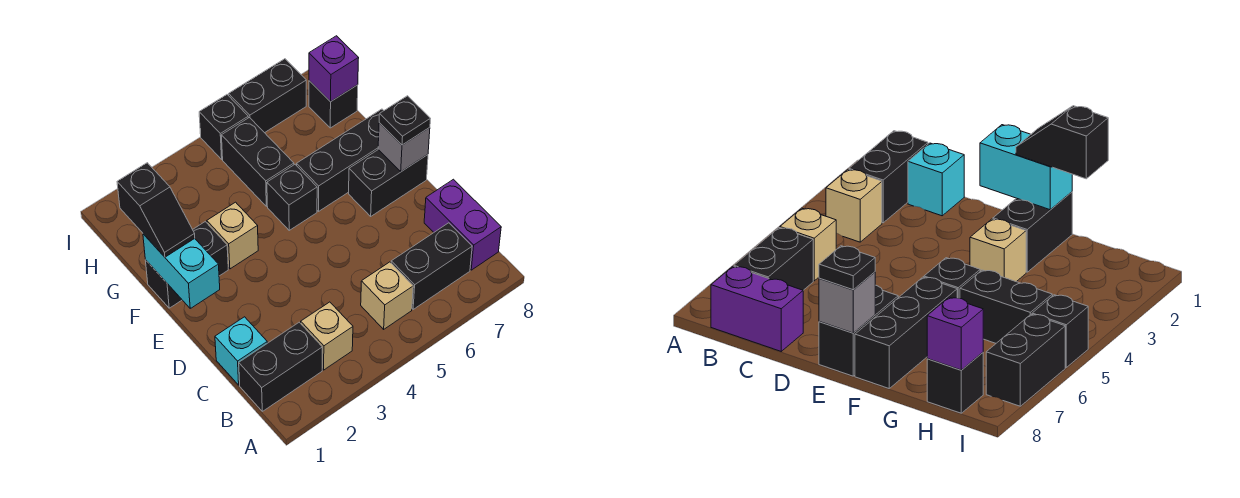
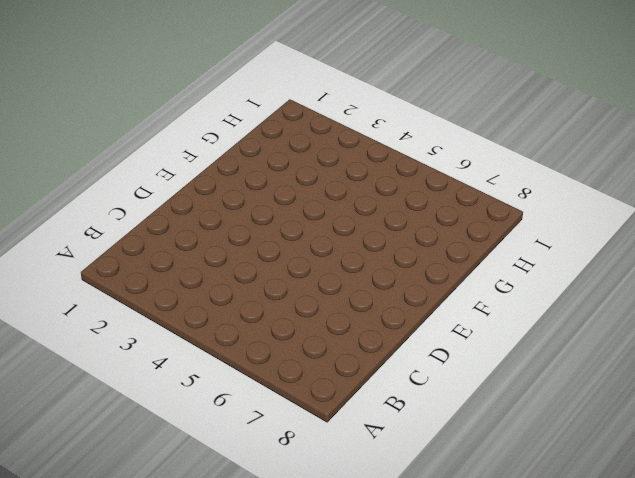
none -> black 1x2 brick [239,322,322,411]
none -> tan 1x1 brick [301,302,353,370]
none -> tan 1x1 brick [361,262,413,329]

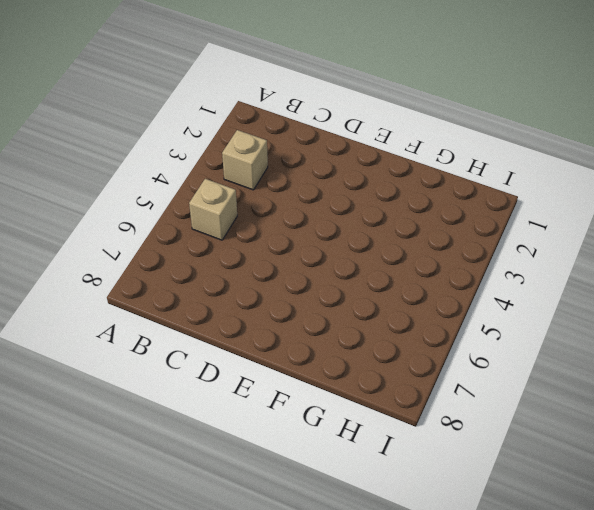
none -> black 1x2 brick [239,322,322,411]
none -> black 1x2 brick [391,223,472,309]
none -> purple 1x2 brick [424,179,501,270]

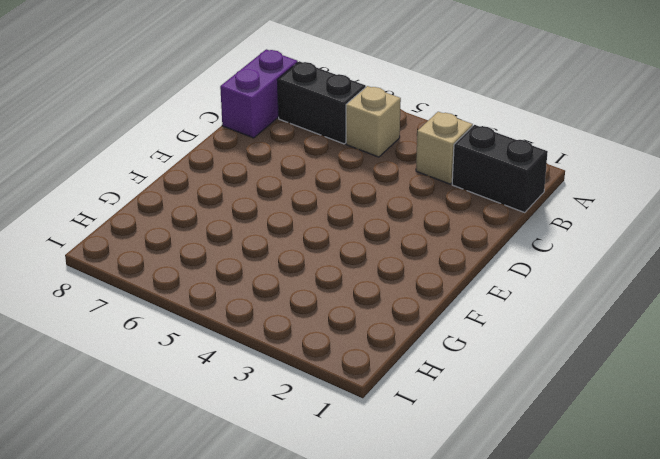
none -> cyan 1x1 brick [215,317,267,385]
none -> black 1x2 brick [349,150,428,216]
none -> black 1x2 brick [145,222,228,308]

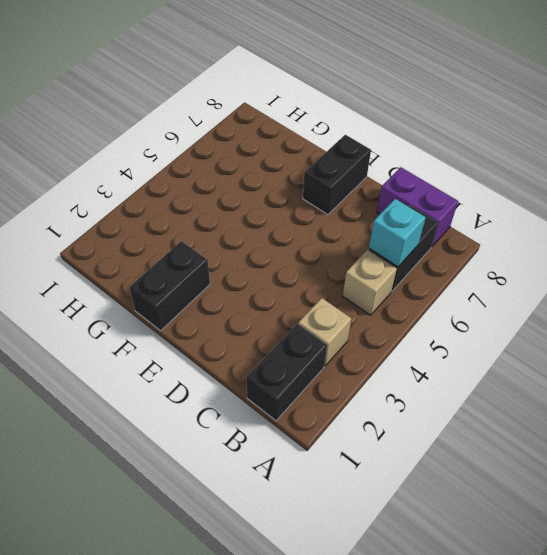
cyan 1x1 brick [369,199,426,267] -> cyan 1x1 brick moved to [215,317,267,385]
none -> tan 1x1 brick [207,202,258,269]
none -> black 1x1 brick [267,165,317,230]
none -> black 1x3 brick [297,109,384,211]

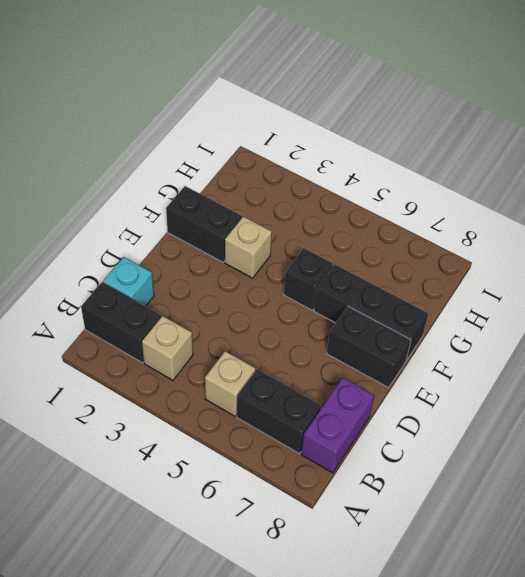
none -> black 1x2 brick [221,118,294,206]
none -> black 1x1 brick [309,81,358,128]
none -> black 1x1 brick [199,95,248,159]

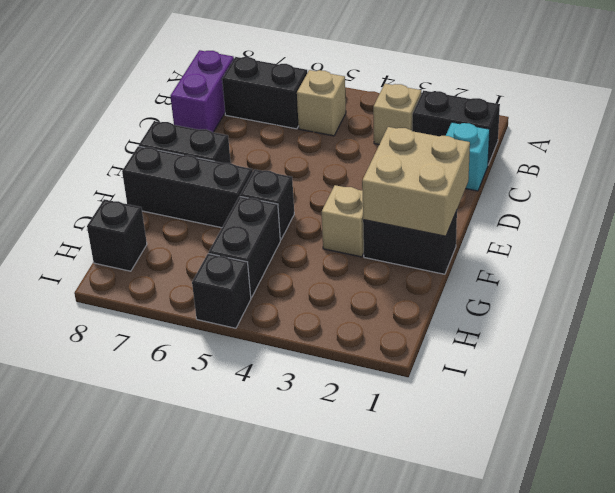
tan 2x2 brick [362,127,470,236] -> cyan 1x2 brick [143,234,220,308]
none -> black 1x2 brick [229,59,306,133]
none -> grey 1x1 brick [378,123,430,172]
none -> purple 1x1 brick [309,36,359,102]

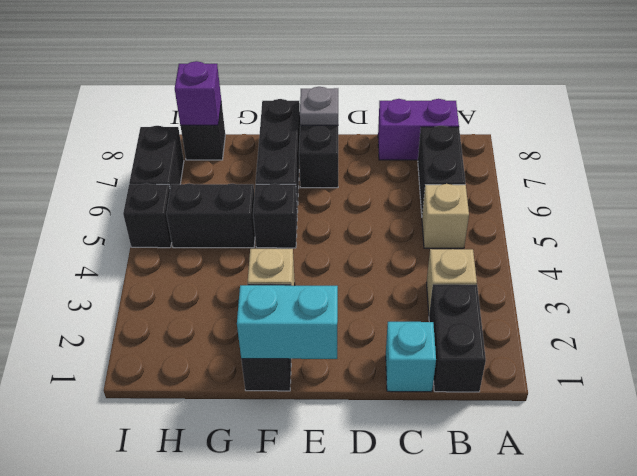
grey 1x1 plate [300,87,338,125] -> grey 1x1 brick [378,123,430,172]
none -> black 1x1 plate [379,96,430,145]
none -> black 1x2 slope [117,163,195,257]

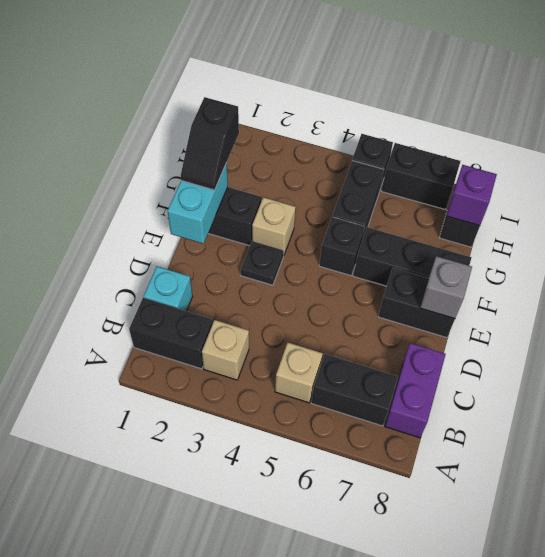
black 1x1 plate [241,241,284,285] -> black 1x1 plate moved to [379,96,430,145]

